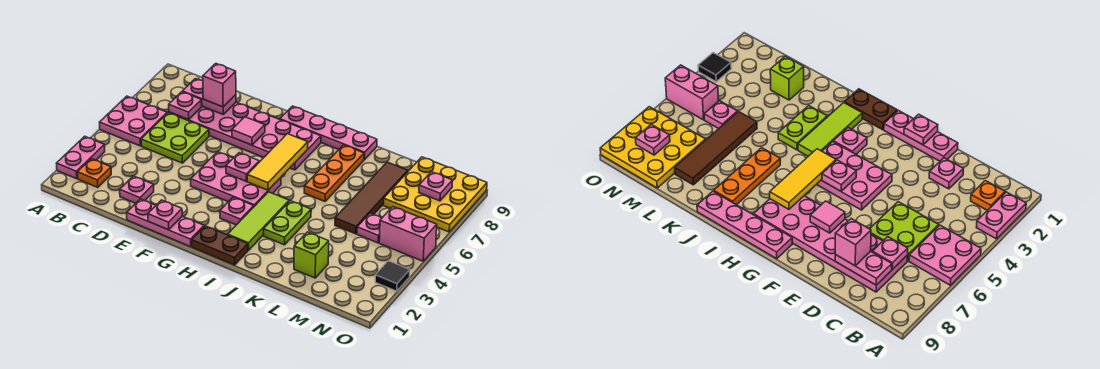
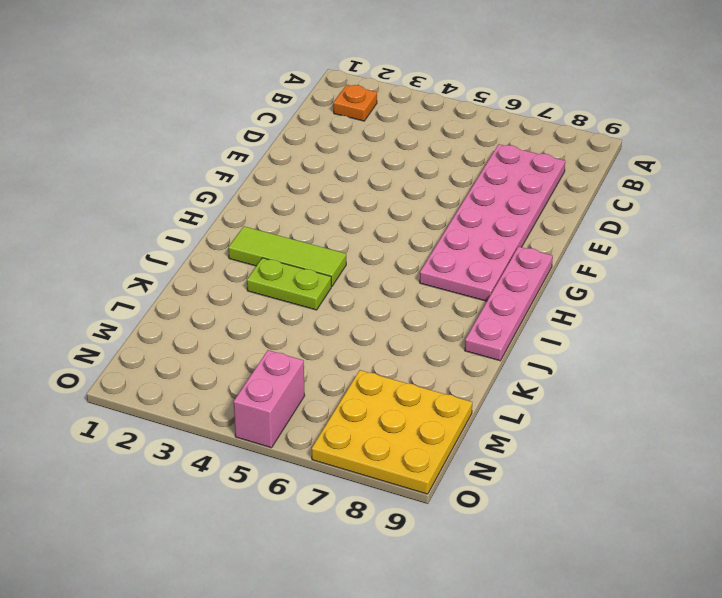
none -> pink 1x2 plate [57,136,105,179]
none -> pink 2x2 plate [100,96,167,146]
none -> lime 2x2 plate [141,113,209,163]

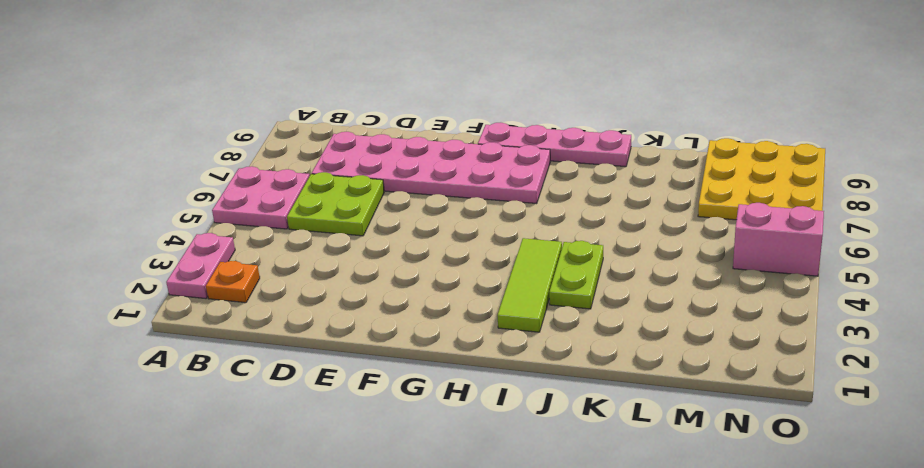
none -> pink 1x1 plate [120,176,154,203]
none -> pink 1x3 plate [127,199,204,247]
none -> pink 2x3 plate [191,152,281,206]

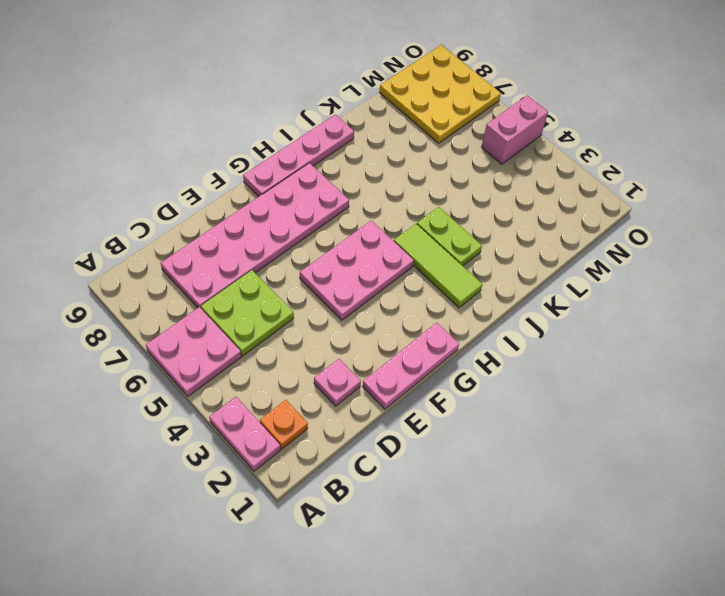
none -> brown 1x2 plate [192,226,248,265]
none -> pink 1x1 plate [220,197,254,225]
none -> orange 1x3 plate [304,145,364,201]

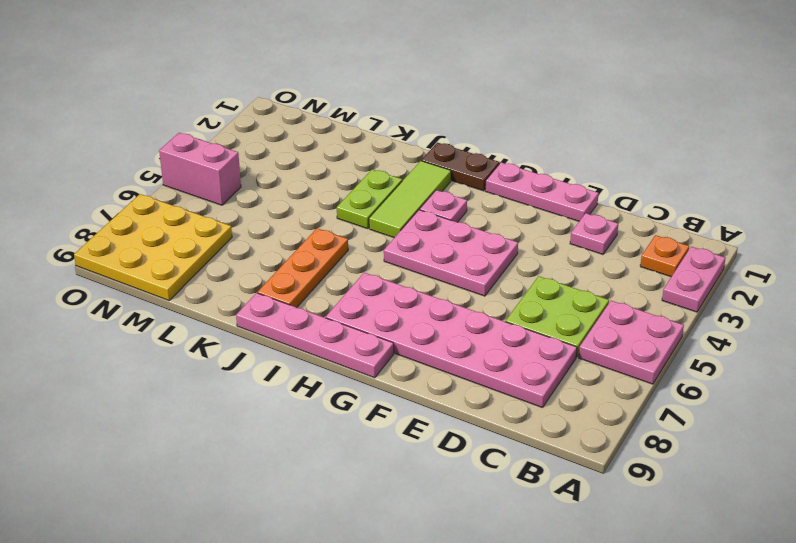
none -> lime 1x1 brick [294,232,329,278]
none -> brown 1x4 tile [335,162,408,234]
none -> pink 1x1 plate [357,213,382,243]

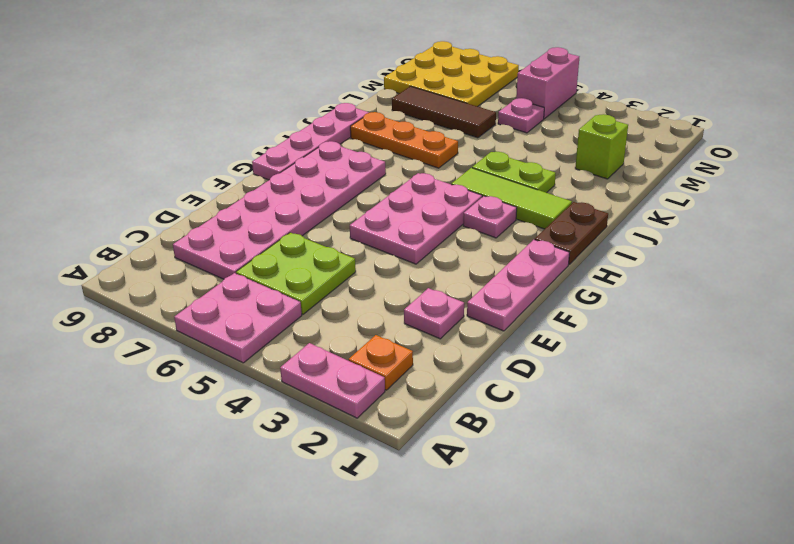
brown 1x3 tile [392,86,496,138] -> brown 1x4 tile [335,162,408,234]
none -> black 1x1 tile [375,261,410,291]
none -> pink 1x1 plate [169,92,202,120]
none -> pink 1x2 plate [182,79,236,114]

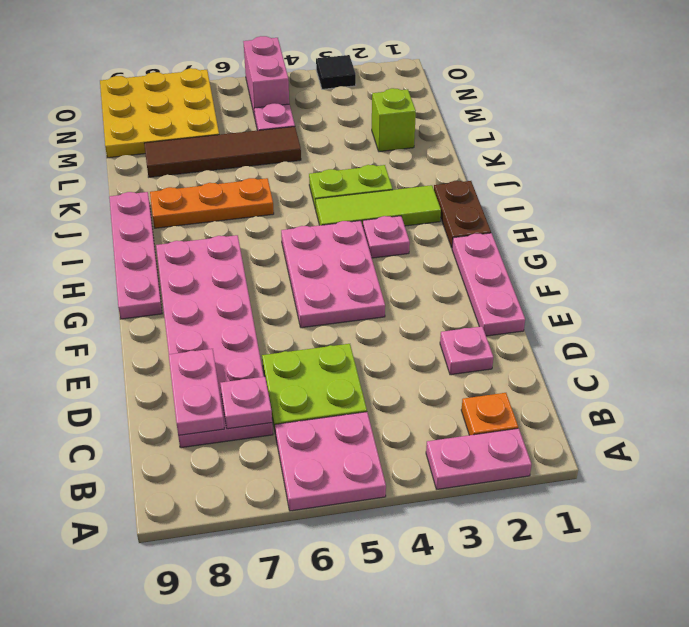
none -> pink 1x1 plate [148,200,182,230]
none -> pink 1x1 tile [232,117,265,145]
none -> pink 1x1 plate [226,153,259,181]

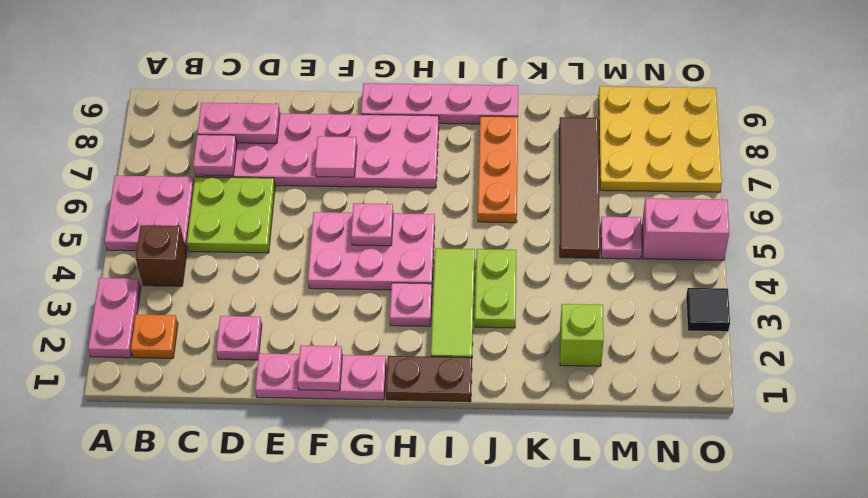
brown 1x1 brick [136,225,187,286] -> none
none -> yellow 1x3 tile [247,134,308,190]
none -> pink 1x1 plate [419,172,453,201]
none -> pink 1x1 brick [203,64,236,107]

